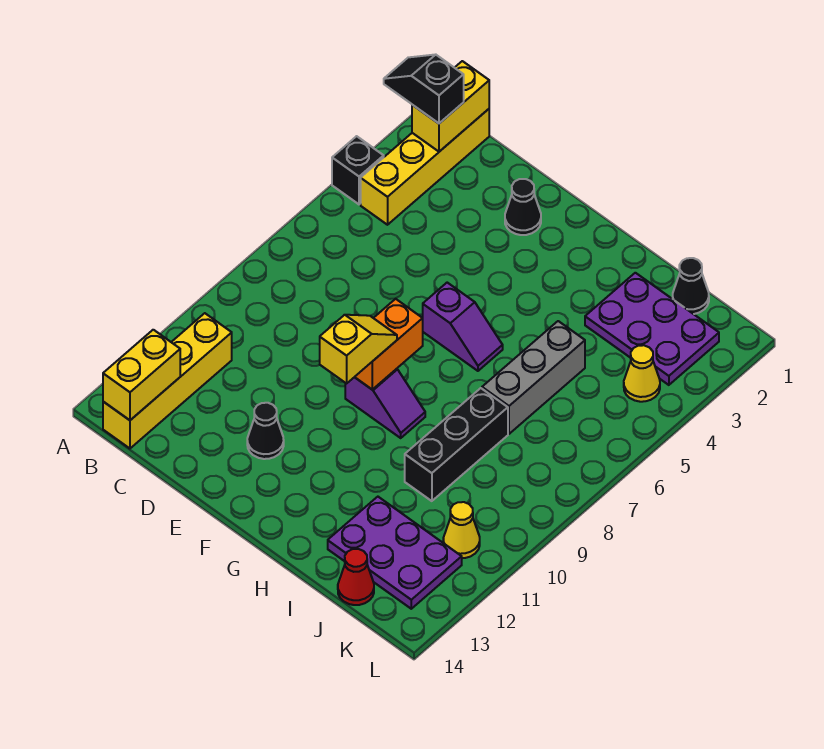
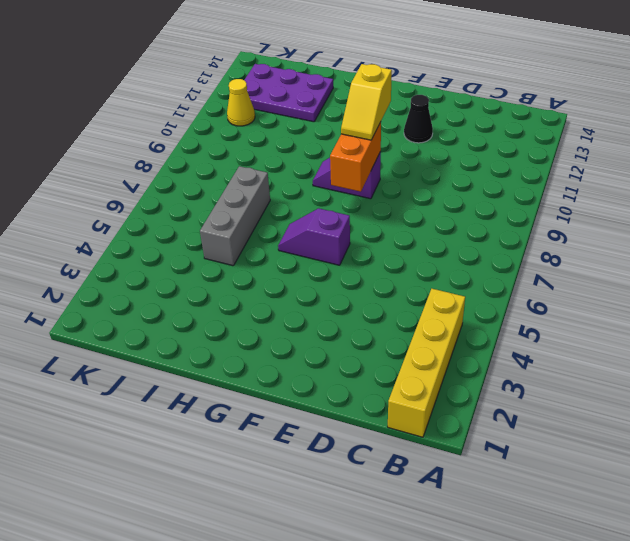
none -> black 1x1 brick [332,136,384,204]
none -> yellow 1x4 brick [103,313,232,448]
none -> black 1x1 cone [505,179,541,235]

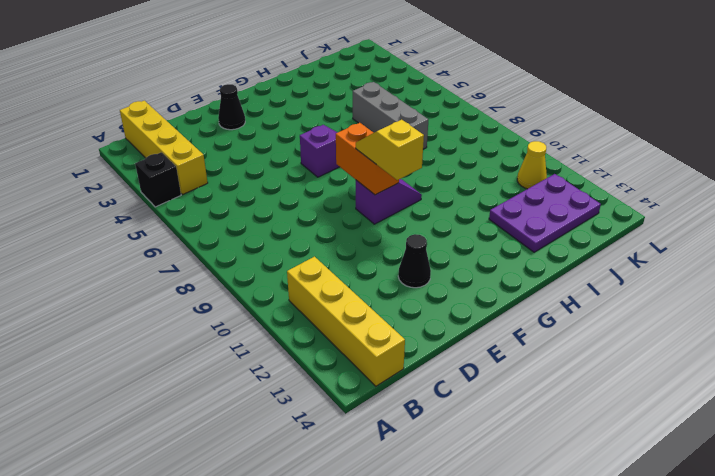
none -> purple 2x3 plate [585,273,719,385]
none -> black 1x3 brick [405,388,508,501]
none -> black 1x1 cone [673,258,709,314]

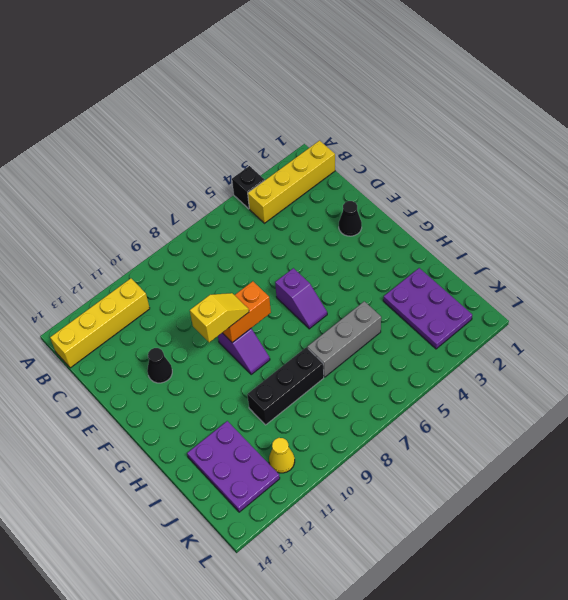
none -> black 1x1 cone [673,258,709,314]
none -> red 1x1 cone [338,549,374,605]
none -> yellow 1x1 cone [624,345,660,402]

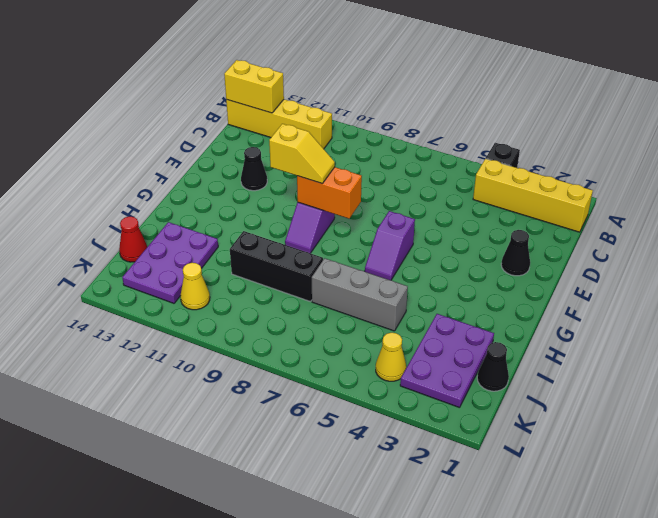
none -> yellow 1x2 brick [412,61,489,152]
none -> black 1x2 slope [384,55,464,123]

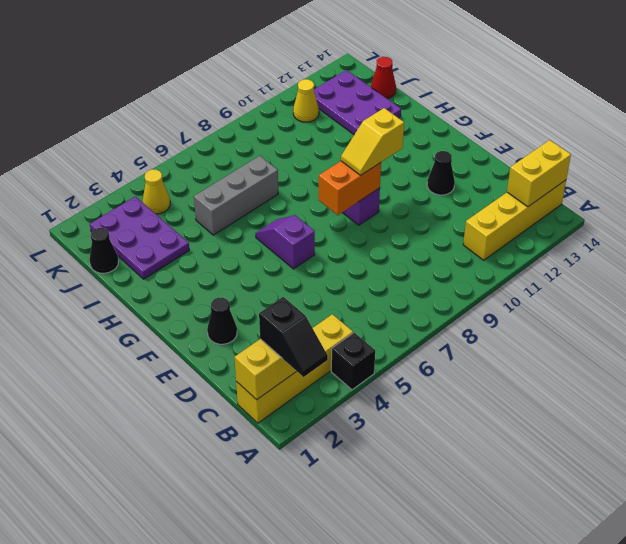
none -> black 1x3 brick [405,388,508,501]

